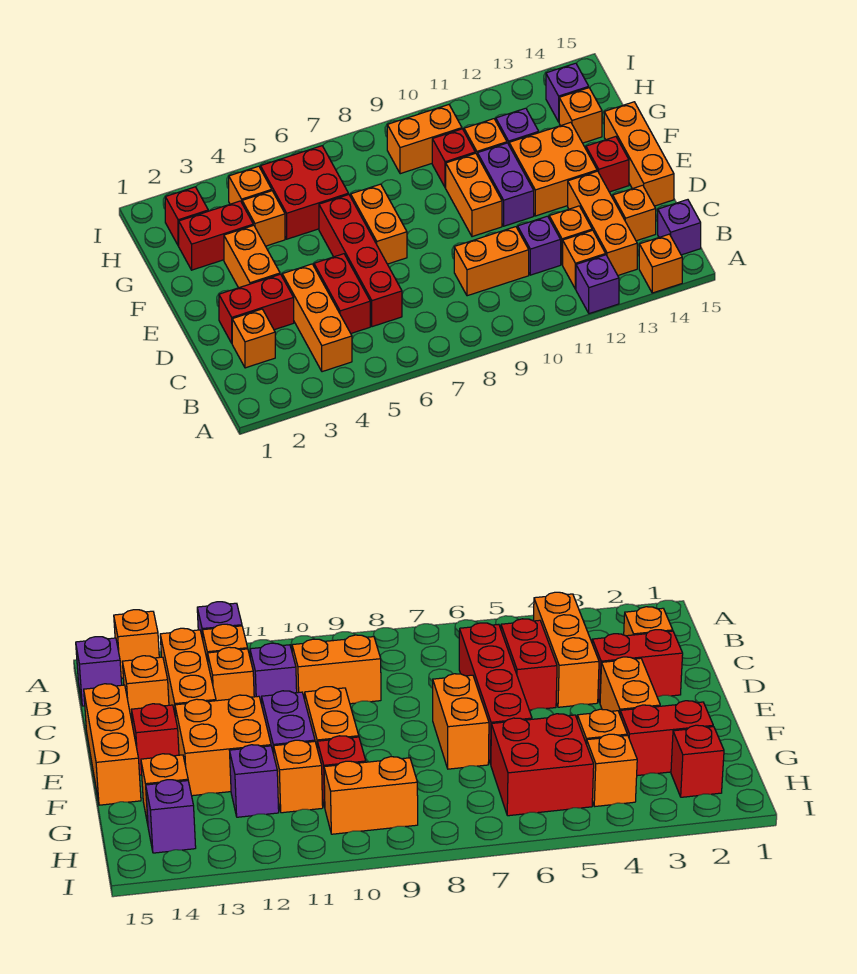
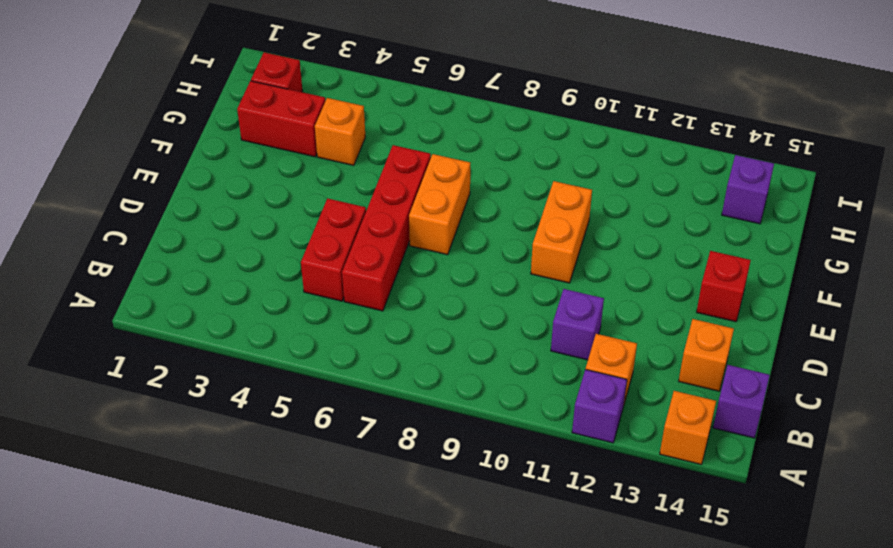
none -> orange 1x3 brick [282,264,352,372]
none -> orange 1x3 brick [568,171,637,275]
none -> orange 1x1 brick [232,309,275,368]
none -> orange 1x2 brick [454,227,529,296]

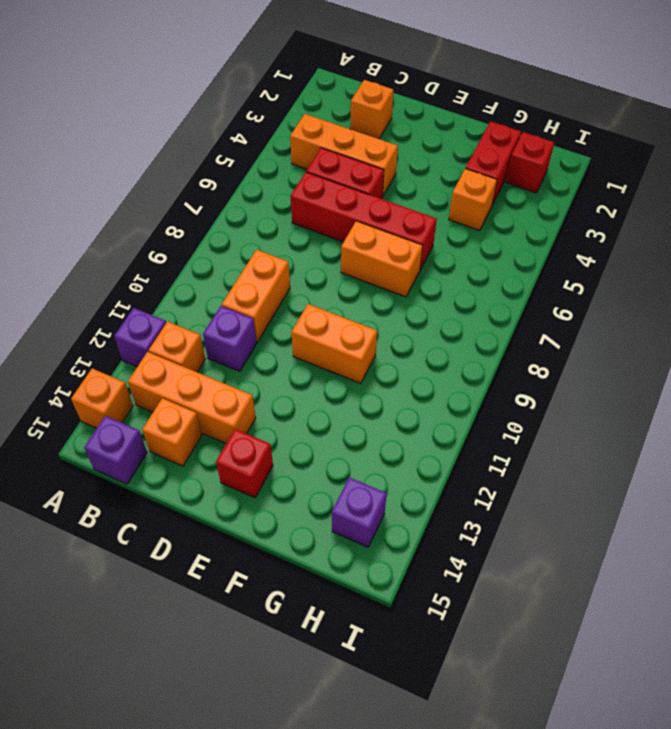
none -> orange 1x1 brick [549,206,592,265]
none -> red 1x2 brick [219,274,294,343]
none -> orange 1x3 brick [604,102,674,206]
none -> orange 1x2 brick [224,225,280,288]

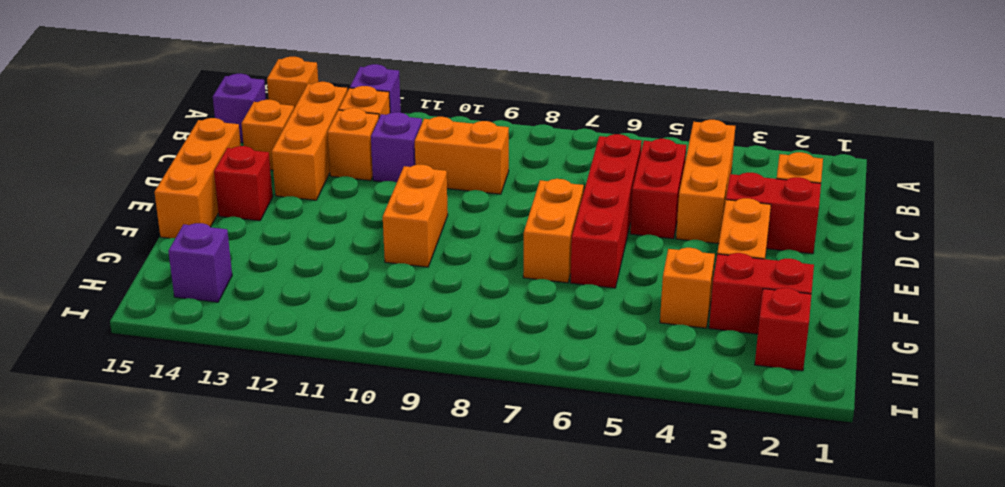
none -> purple 1x2 brick [477,143,534,226]
none -> orange 2x2 brick [509,122,597,216]
none -> red 2x2 brick [261,146,348,239]
none -> red 1x1 brick [432,129,475,188]

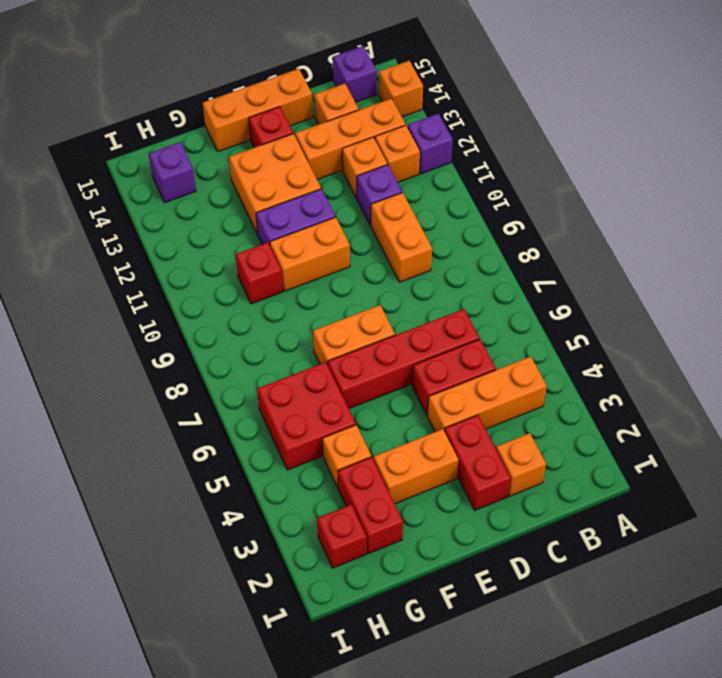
none -> orange 1x1 brick [464,119,507,154]
none -> purple 1x1 brick [496,108,539,144]
none -> orange 1x1 brick [559,88,602,143]
none -> orange 1x1 brick [229,166,272,204]

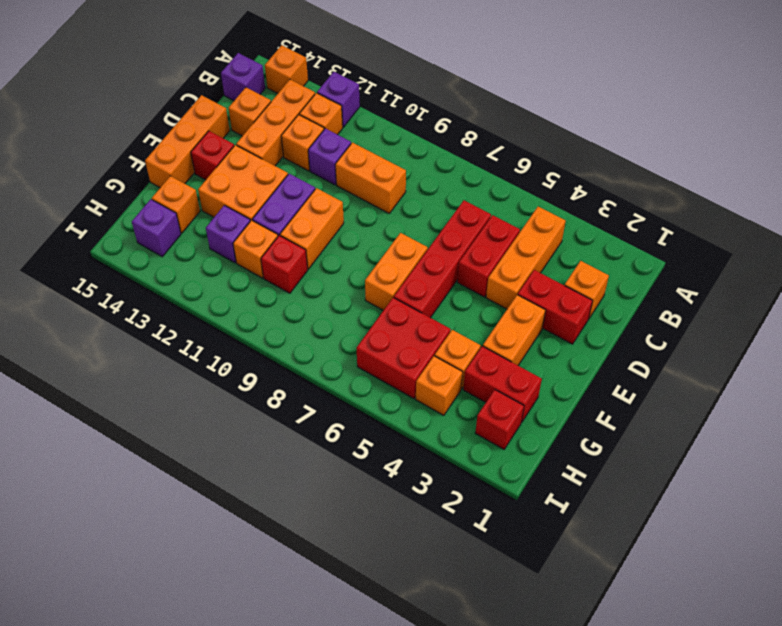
none -> orange 1x2 brick [387,105,462,174]

